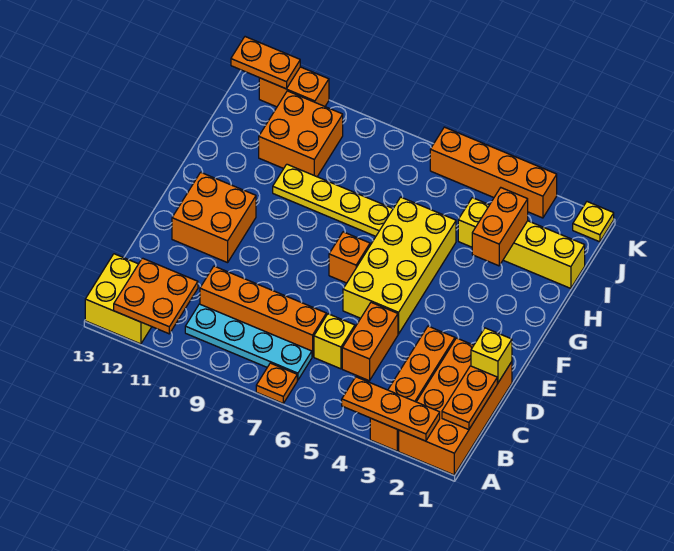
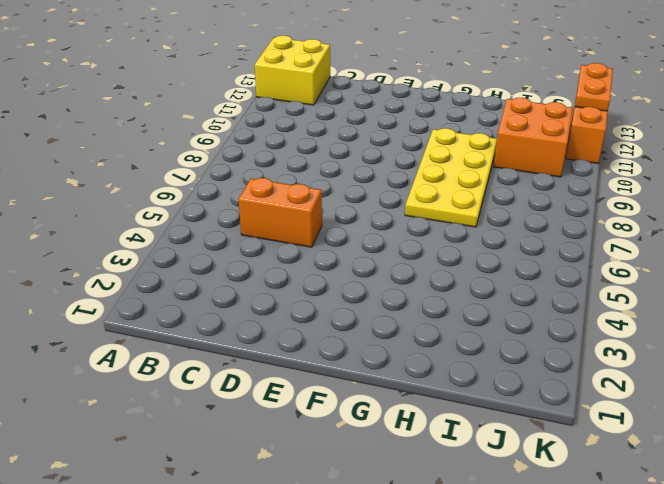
yellow 2x4 plate [405,128,497,227] -> yellow 1x4 plate [273,164,393,236]
none -> orange 2x4 brick [399,338,512,475]
none -> orange 1x4 brick [370,326,455,451]
none -> orange 1x1 plate [256,363,297,403]

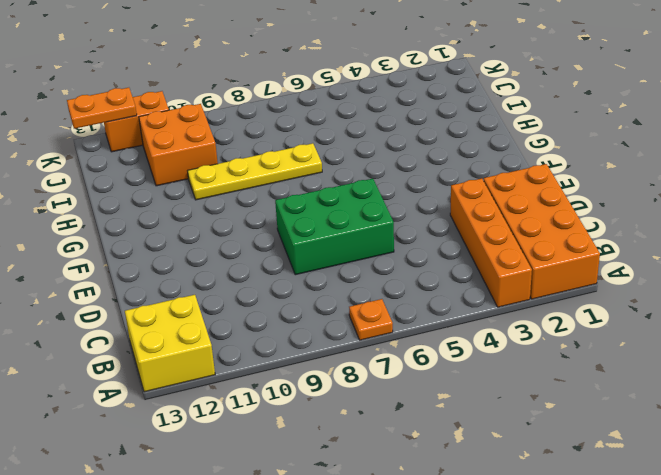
green 2x3 brick [275,179,394,275] -> yellow 2x4 brick [343,197,456,334]
none -> cyan 1x4 plate [185,304,312,380]
none -> orange 1x2 brick [342,302,398,381]
none -> yellow 1x1 brick [314,314,355,369]

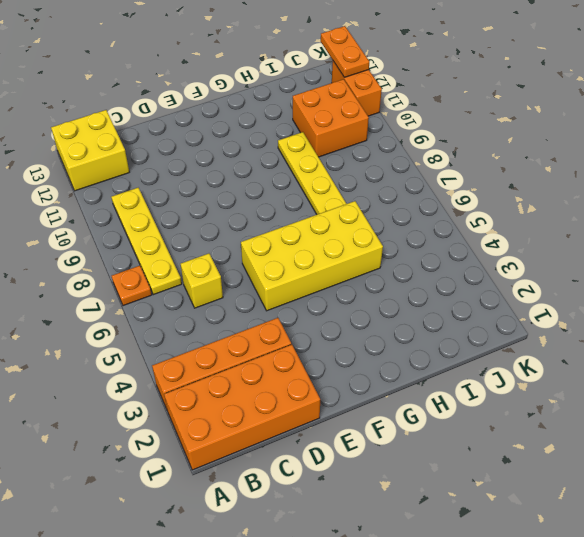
yellow 1x4 plate [111,188,182,295] -> cyan 1x4 plate [185,304,312,380]
none -> orange 1x2 brick [342,302,398,381]
none -> orange 1x4 brick [200,266,326,357]
none -> orange 2x2 brick [172,172,256,263]

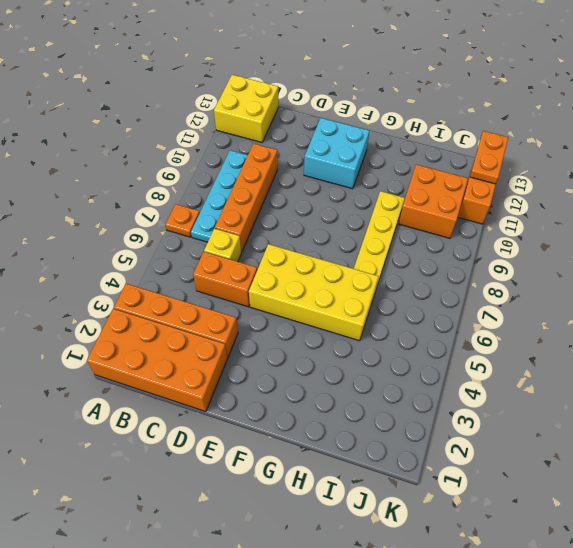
cyan 2x2 brick [304,118,370,189] -> orange 2x2 brick [172,172,256,263]
none -> orange 1x1 brick [329,232,370,283]
none -> yellow 1x4 brick [458,198,585,288]
none -> yellow 1x1 plate [573,202,614,242]

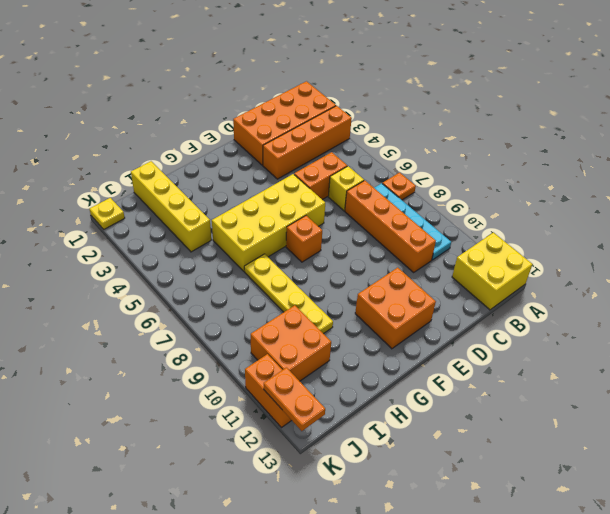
none -> orange 1x4 brick [430,127,557,218]
none -> orange 1x3 plate [342,377,440,441]
none -> orange 2x2 plate [114,258,198,334]

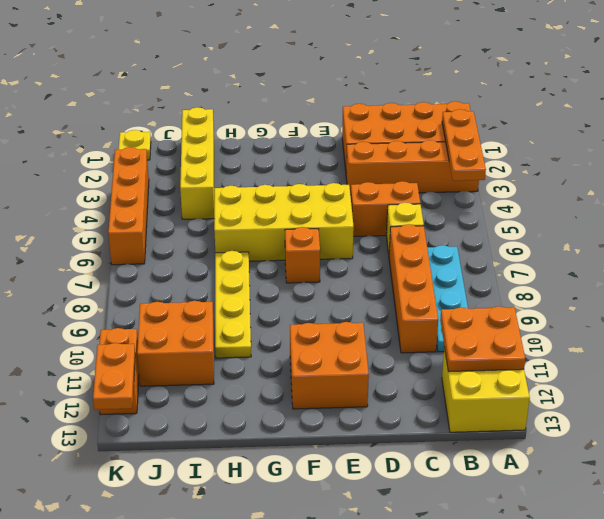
none -> orange 1x1 plate [256,363,297,403]
none -> orange 1x2 plate [442,366,497,430]
none -> yellow 1x1 brick [471,328,512,383]

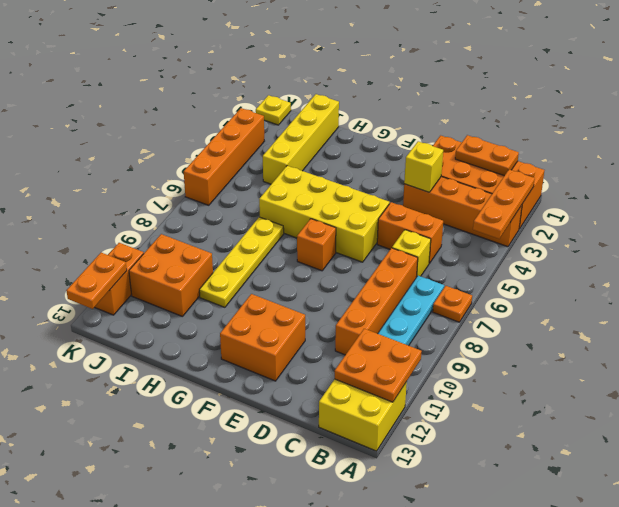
yellow 1x1 brick [404,141,443,192] -> yellow 1x1 brick moved to [471,328,512,383]
none -> orange 1x2 brick [472,188,528,266]

